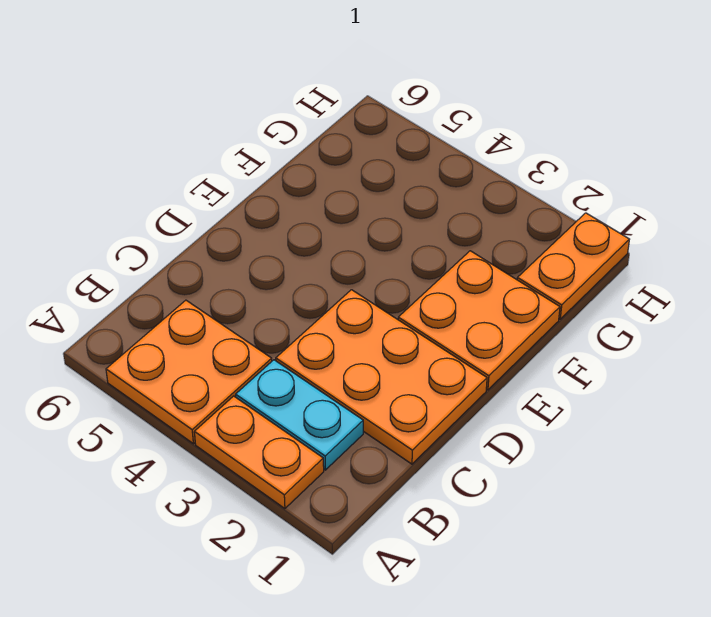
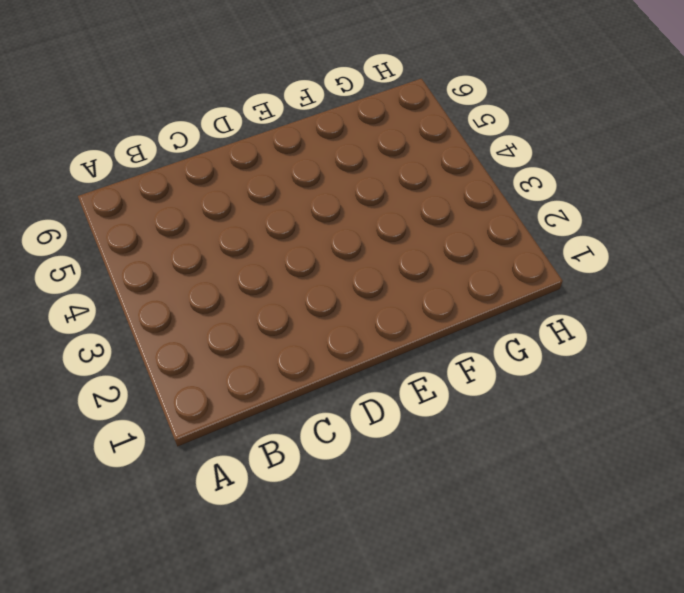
none -> orange 1x2 plate [194,396,324,509]
none -> orange 2x2 plate [106,300,272,444]

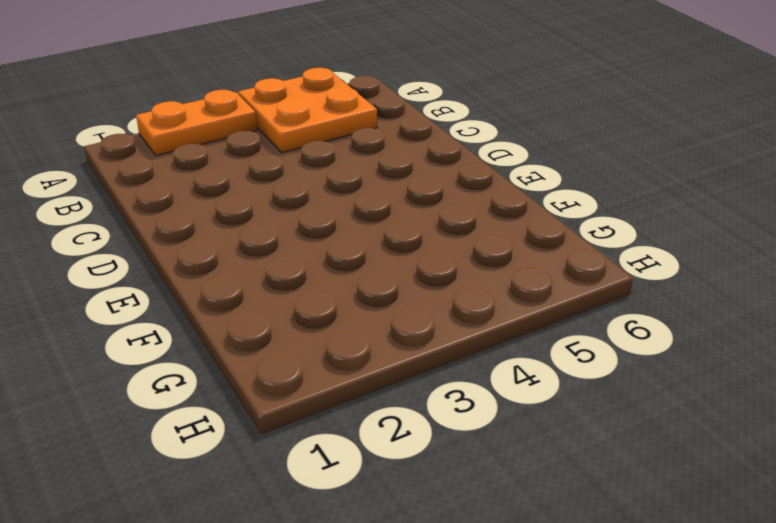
none -> cyan 1x2 plate [236,360,363,470]
none -> orange 2x3 plate [276,290,487,464]

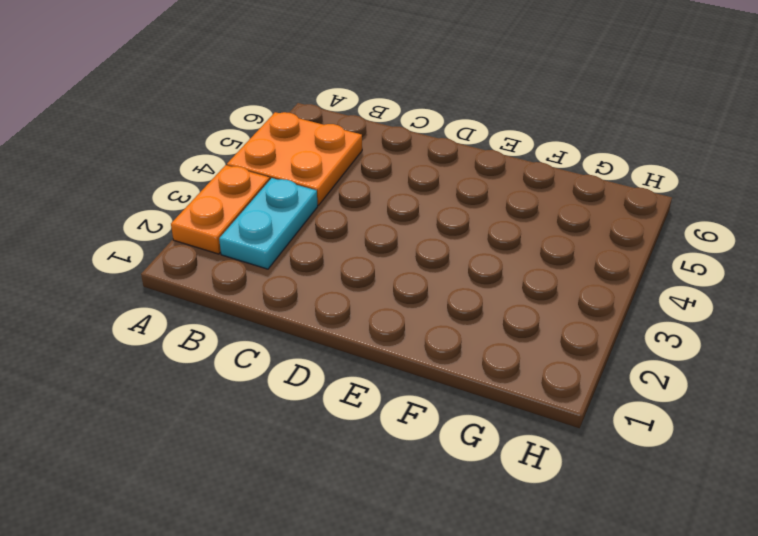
none -> orange 2x3 plate [276,290,487,464]
none -> orange 2x2 plate [398,251,560,390]

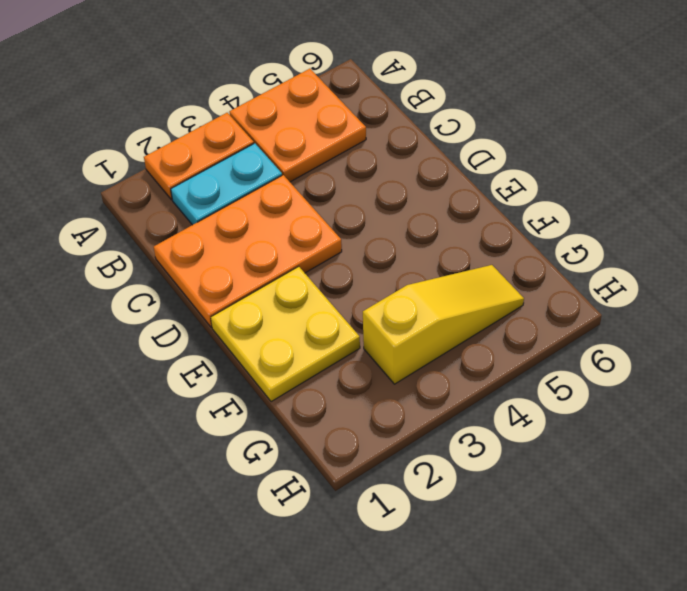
yellow 2x2 plate [211,266,360,402] -> orange 2x2 plate [398,251,560,390]
yellow 1x3 slope [363,265,524,384] -> none
none -> orange 1x2 plate [517,213,629,319]

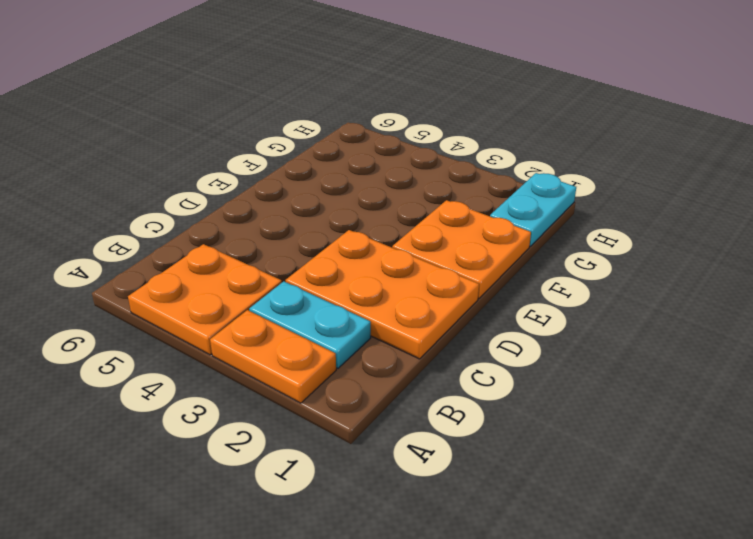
cyan 1x2 plate [490,173,576,246] -> orange 1x2 plate [517,213,629,319]

